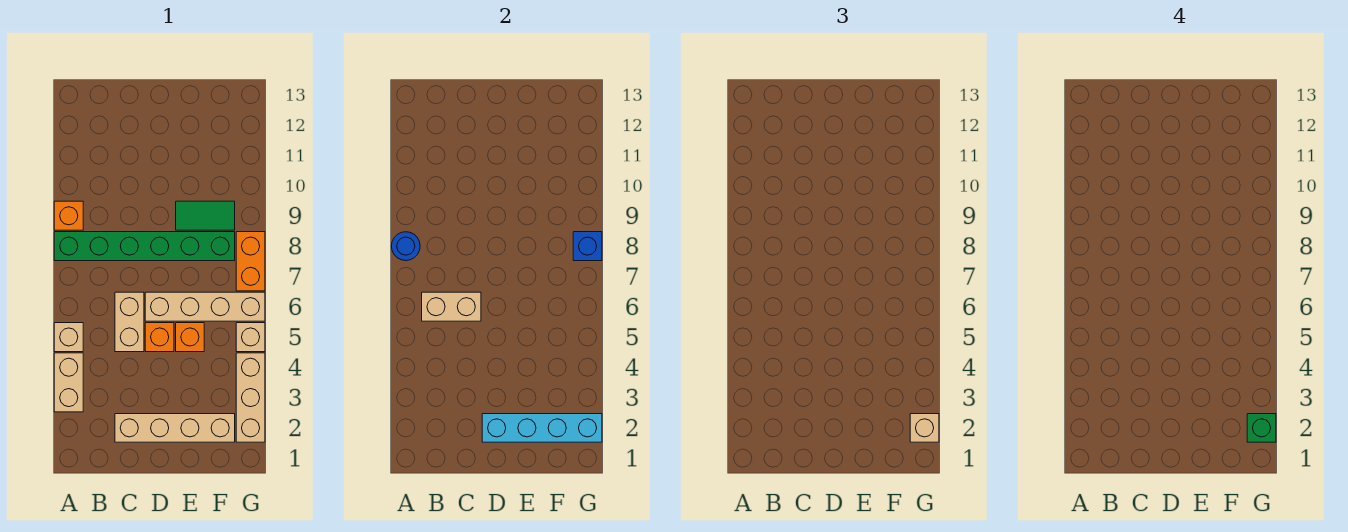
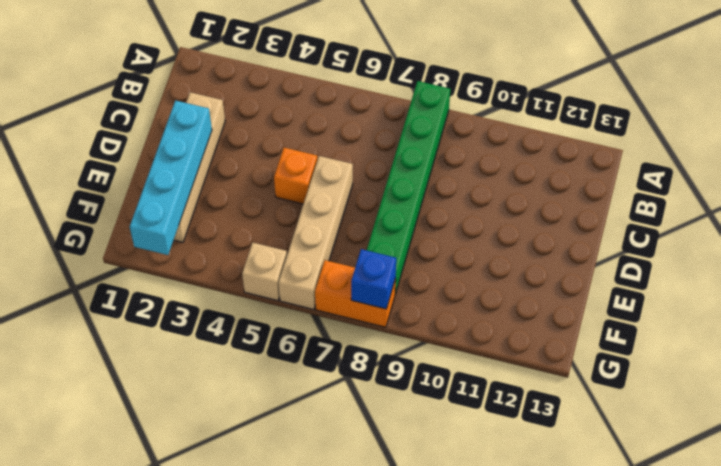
none -> tan 1x2 brick [54,353,83,412]
none -> tan 1x1 brick [54,323,83,352]
none -> orange 1x1 brick [54,201,83,230]

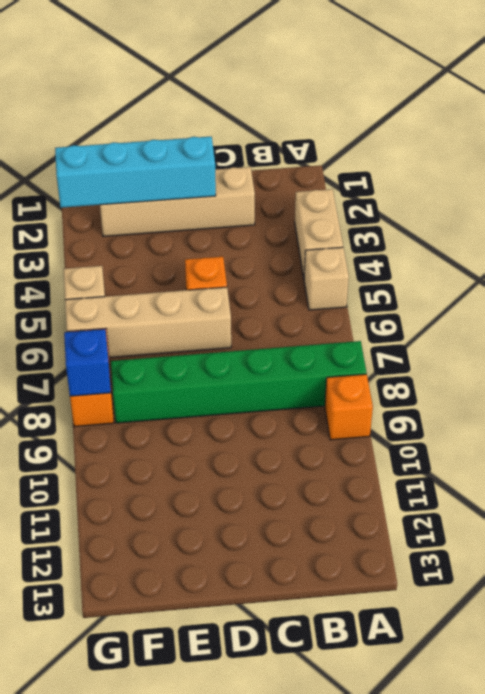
none -> tan 1x2 brick [115,292,144,352]
none -> orange 1x1 brick [176,323,204,352]
none -> green 1x2 tile [176,201,235,230]

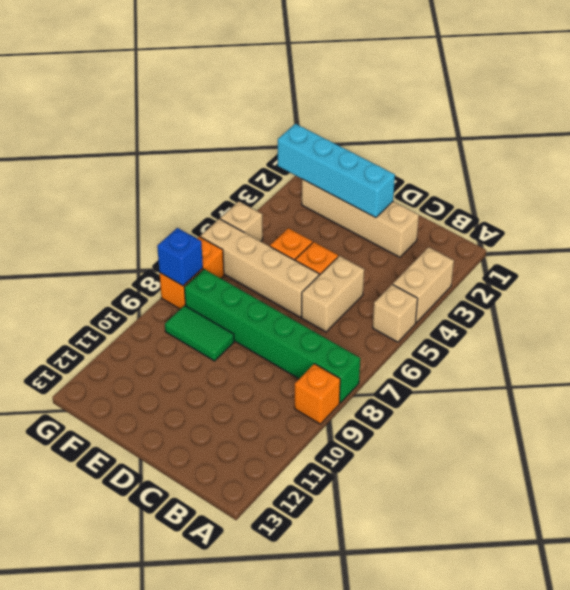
none -> tan 1x3 brick [236,353,265,442]
none -> blue 1x1 round brick [391,232,420,261]
none -> tan 1x2 brick [422,292,481,321]

